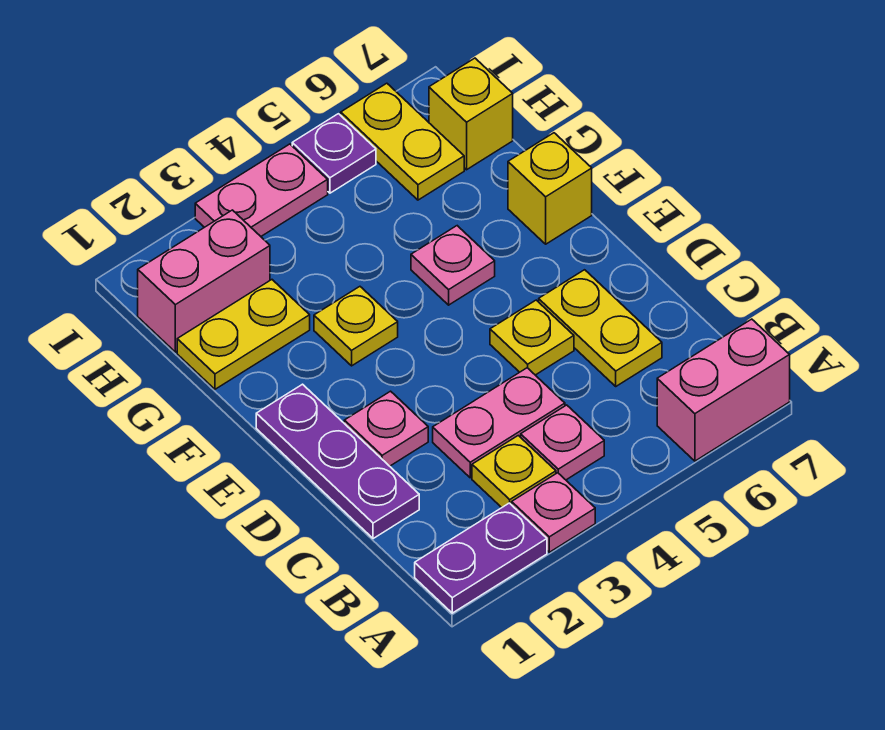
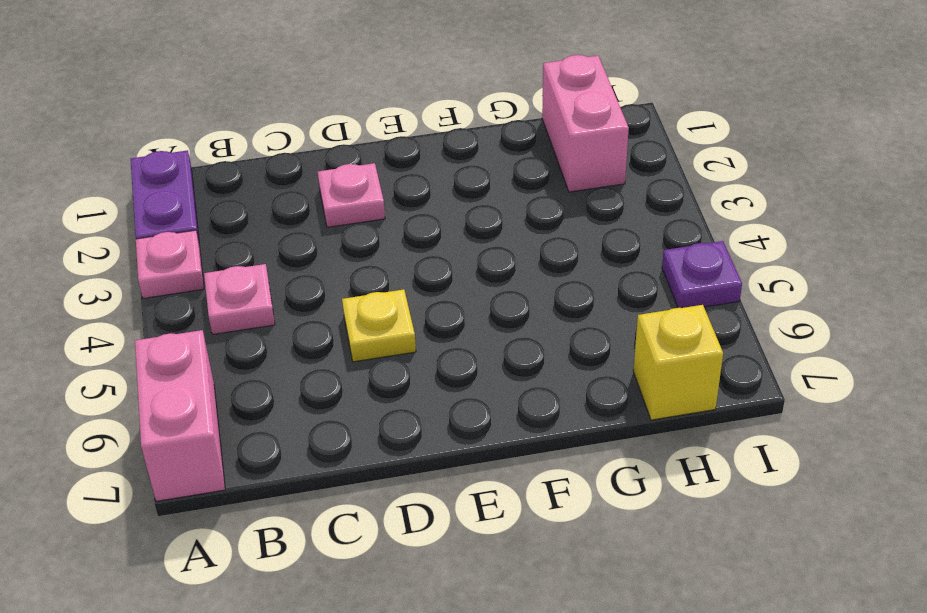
none -> yellow 1x1 plate [472,436,556,508]
none -> purple 1x3 plate [256,384,419,539]
none -> pink 1x2 plate [433,368,565,478]

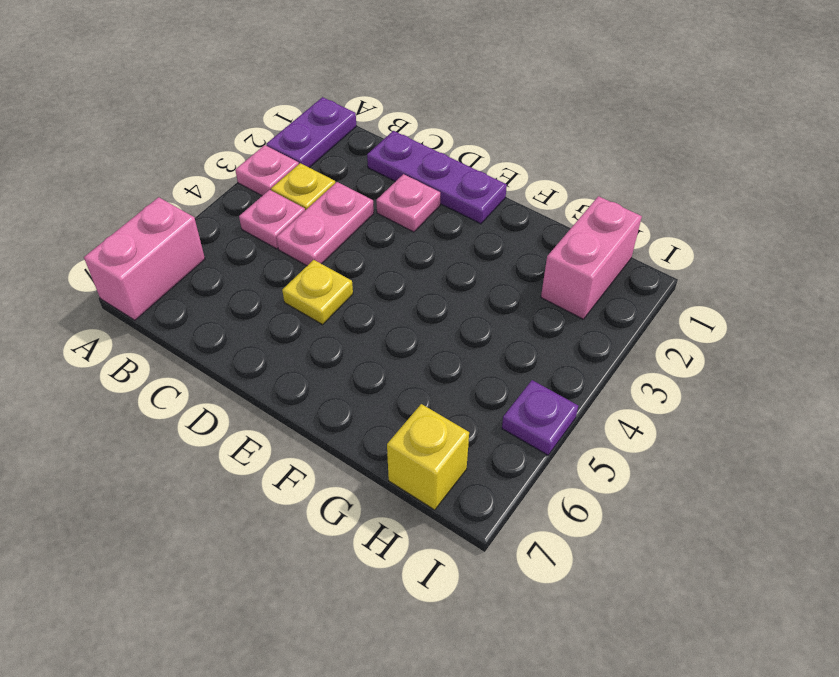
none -> yellow 1x2 plate [539,270,662,386]
none -> yellow 1x1 plate [314,287,398,366]
none -> pink 1x1 plate [411,226,495,305]

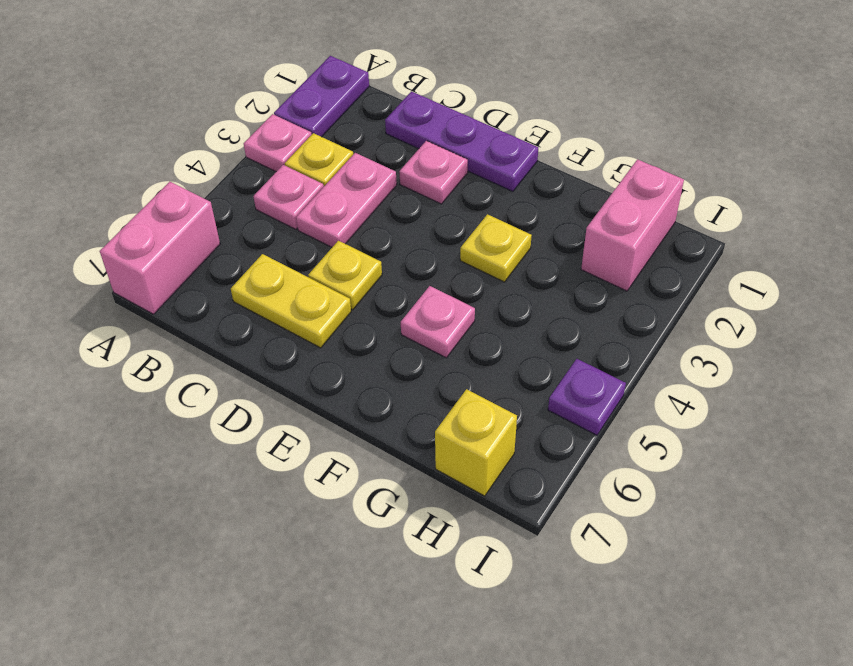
none -> yellow 1x1 brick [508,133,592,244]
none -> yellow 1x2 plate [177,280,310,389]
none -> yellow 1x2 plate [341,83,464,200]

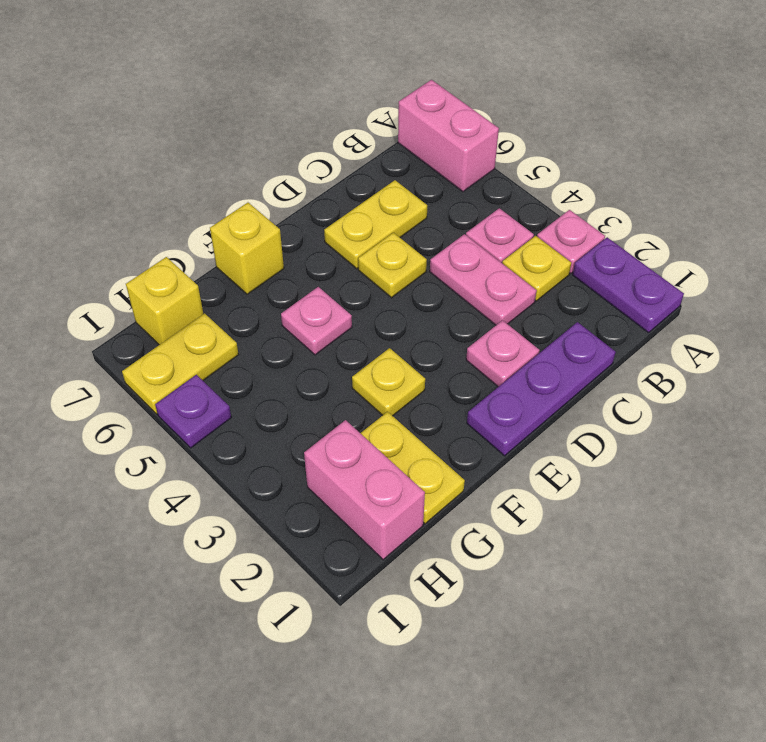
none -> pink 1x2 plate [195,144,328,236]

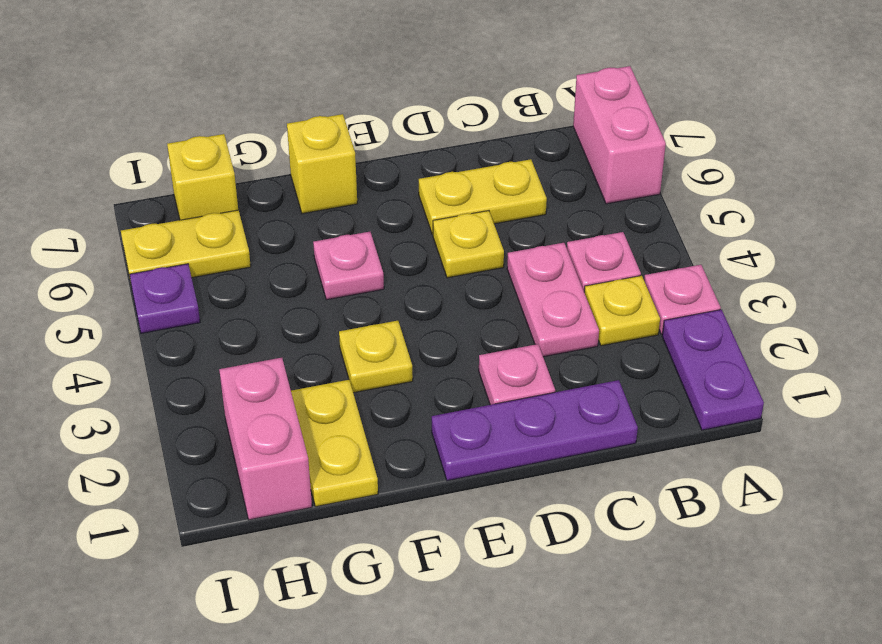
none -> pink 1x2 plate [195,144,328,236]

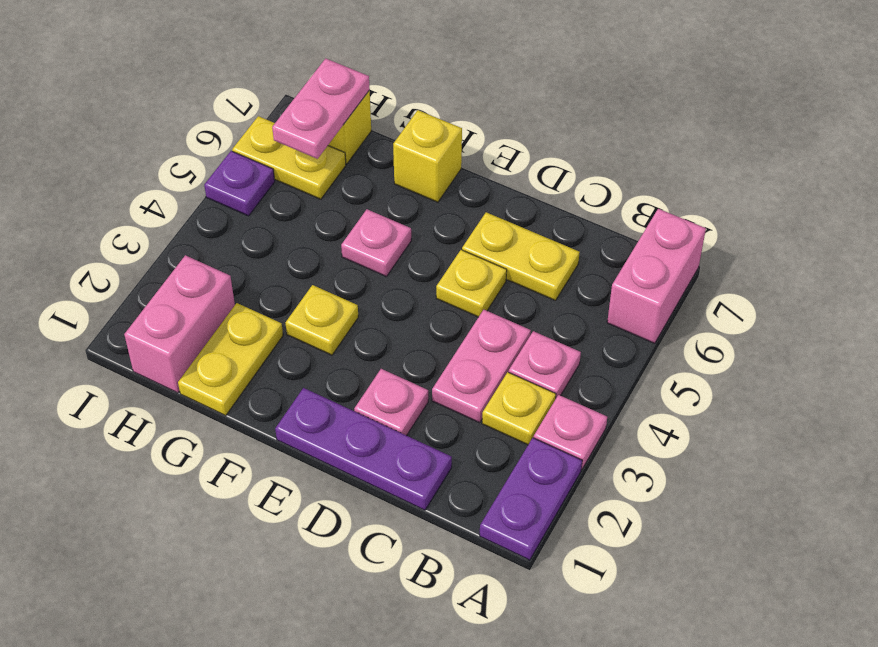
pink 1x2 plate [272,58,370,159] -> pink 1x2 plate moved to [195,144,328,236]

